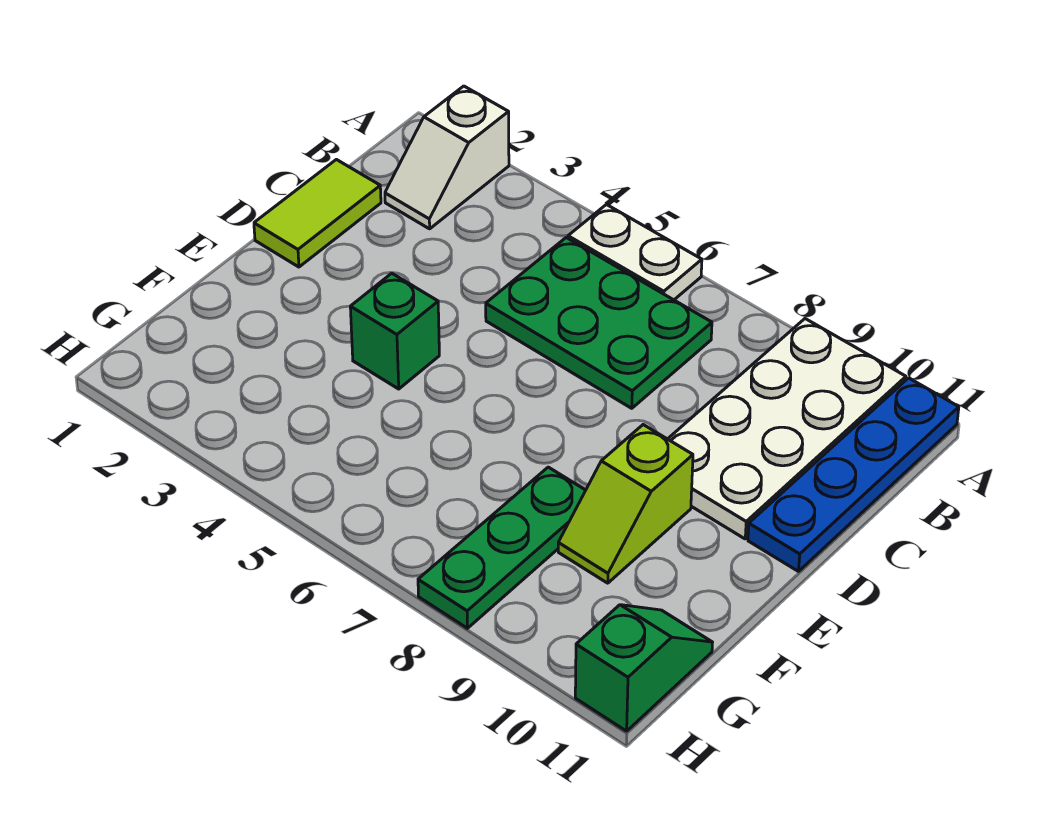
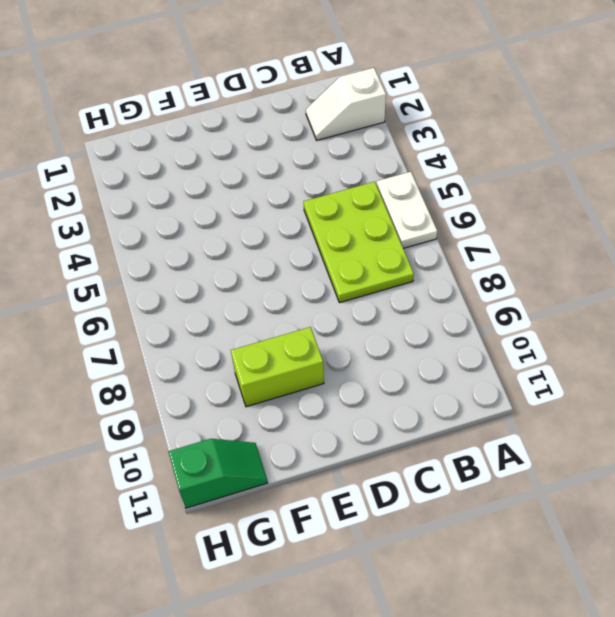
lime 2x3 plate [304,182,414,303] -> green 2x3 plate [486,238,712,408]
lime 1x2 brick [231,327,324,407] -> lime 1x2 slope [558,425,693,583]
none -> white 2x4 plate [668,319,906,539]
none -> blue 1x4 plate [748,378,959,571]

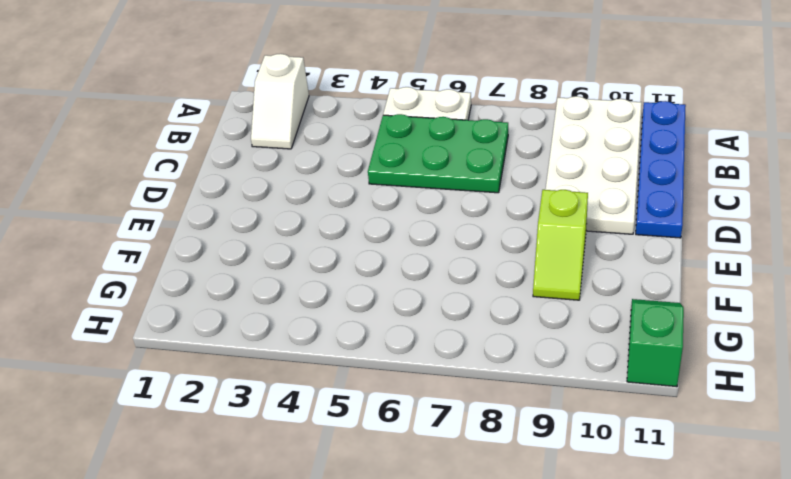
none -> lime 1x2 tile [254,160,381,267]
none -> green 1x1 brick [350,273,439,389]

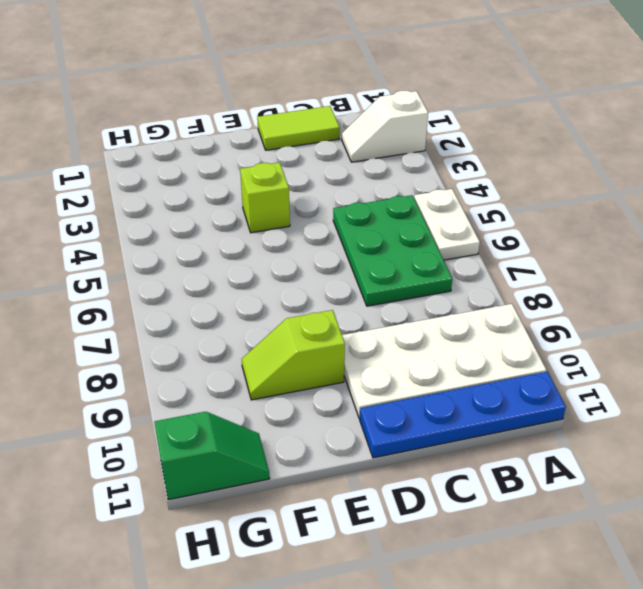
lime 1x1 brick [240,162,290,233] -> green 1x1 brick [350,273,439,389]
none -> green 1x3 plate [418,467,586,628]

